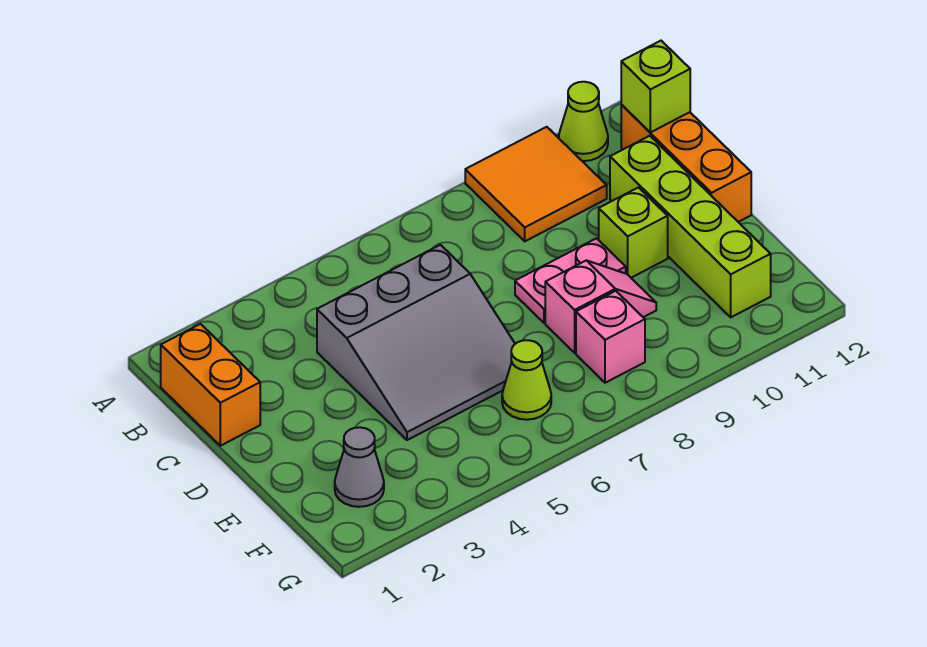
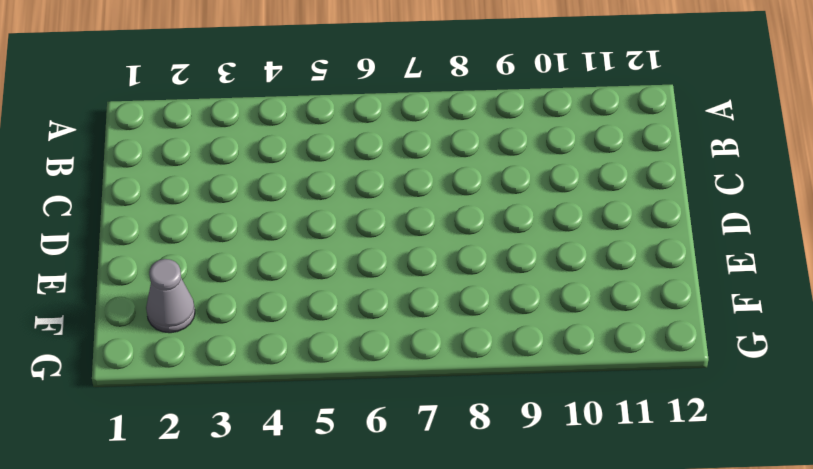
none -> orange 2x2 tile [465,127,607,241]
none -> lime 1x1 cone [559,82,608,161]
none -> orange 1x2 brick [161,324,260,446]

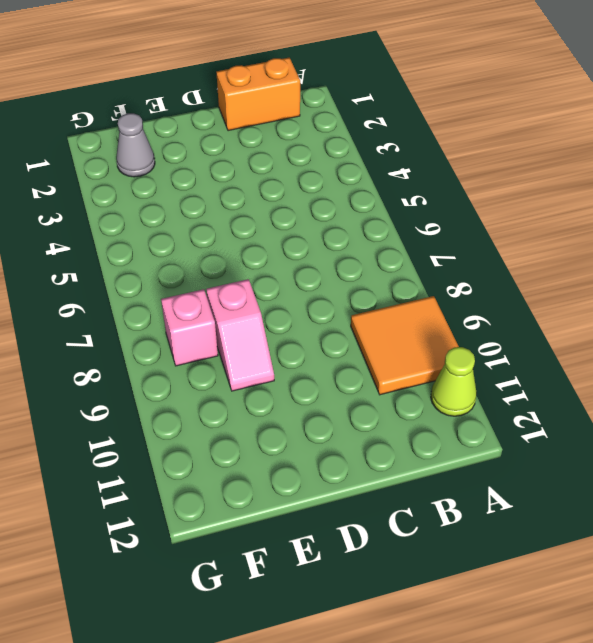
none -> orange 1x3 brick [621,105,751,222]
none -> grey 3x3 slope [317,245,515,440]
none -> lime 1x4 brick [610,136,771,317]

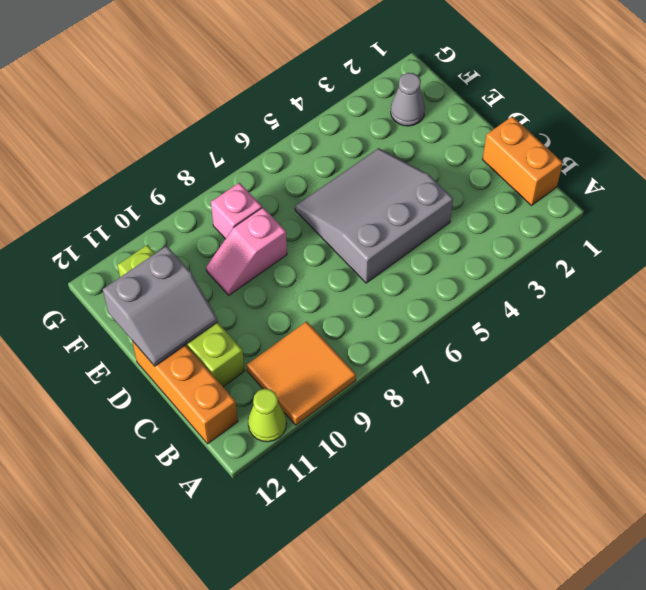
grey 2x2 slope [103,246,218,366] -> none
none -> pink 1x2 plate [515,238,626,323]
none -> lime 1x1 brick [599,188,668,278]
none -> lime 1x1 cone [502,340,551,420]

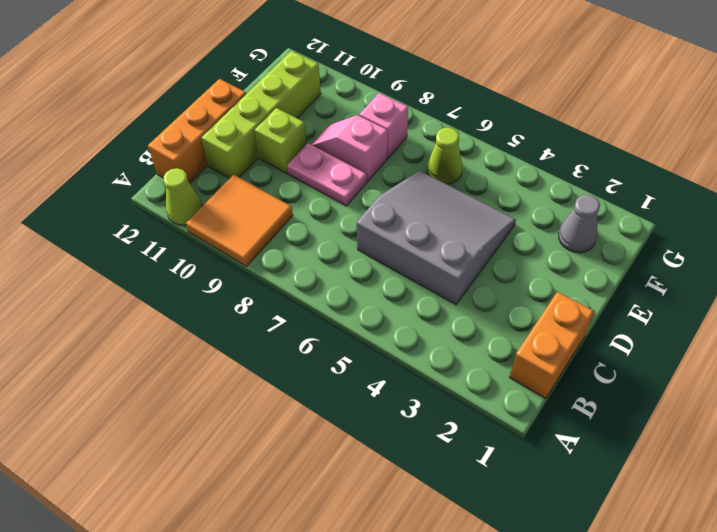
none -> lime 1x1 brick [621,41,690,132]

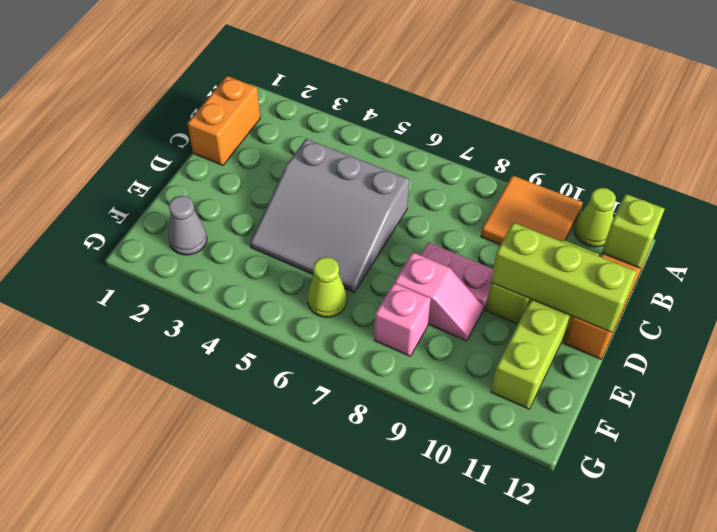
lime 1x3 brick [491,223,637,332] -> none

